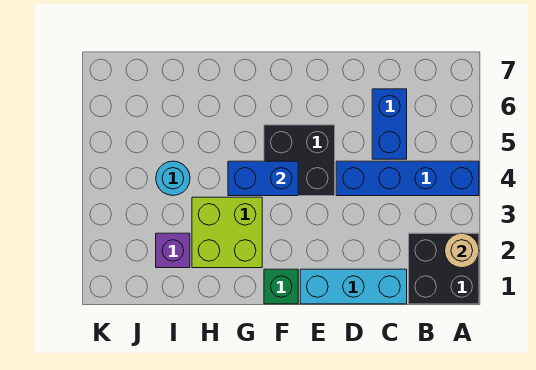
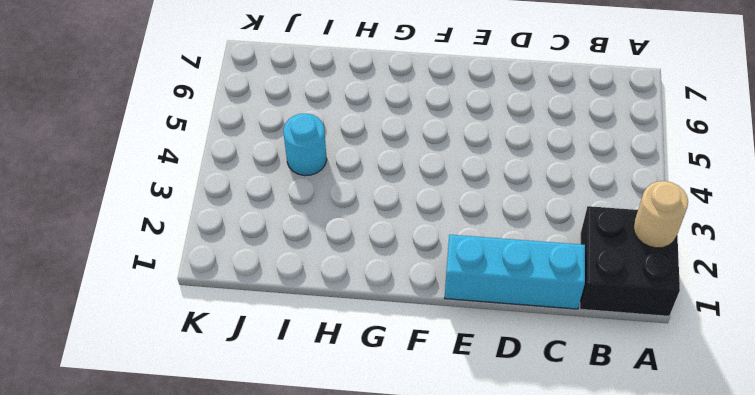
none -> blue 1x4 brick [336,161,479,196]
none -> blue 1x2 brick [372,89,407,159]

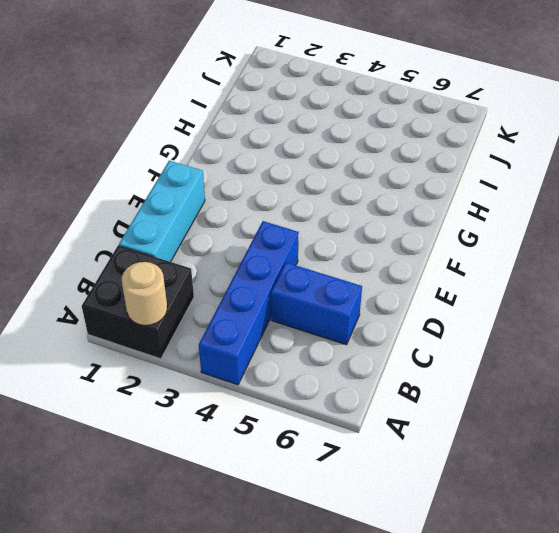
none -> black 2x2 brick [264,125,335,196]
none -> green 1x1 brick [264,269,298,304]

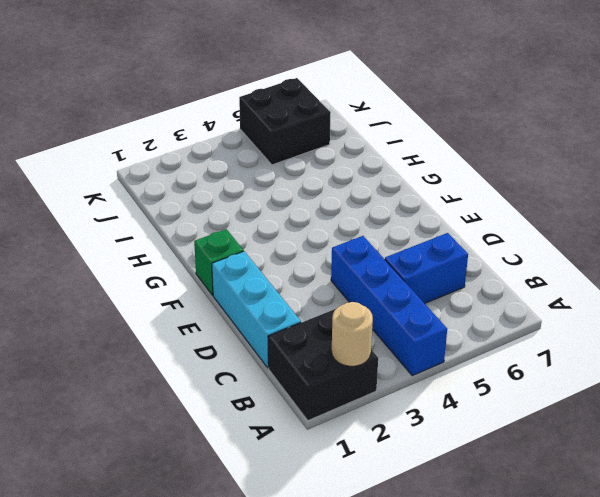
black 2x2 brick [239,78,331,165] -> black 2x2 brick moved to [264,125,335,196]
none -> lime 2x2 brick [192,197,262,268]
none -> purple 1x1 brick [156,233,190,268]

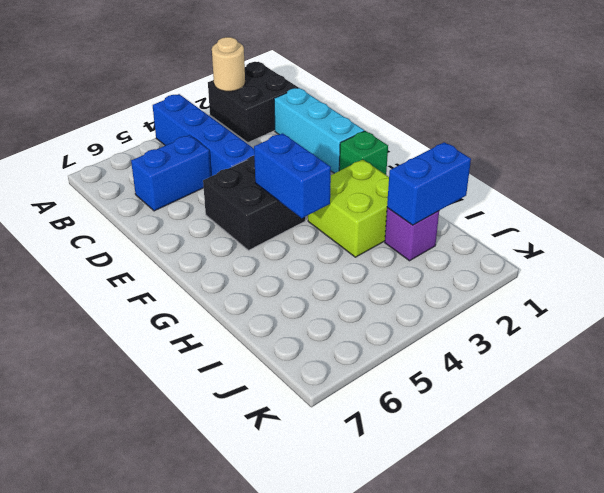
blue 1x2 brick [387,142,471,225] -> none
none -> cyan 1x1 round brick [156,161,190,195]

